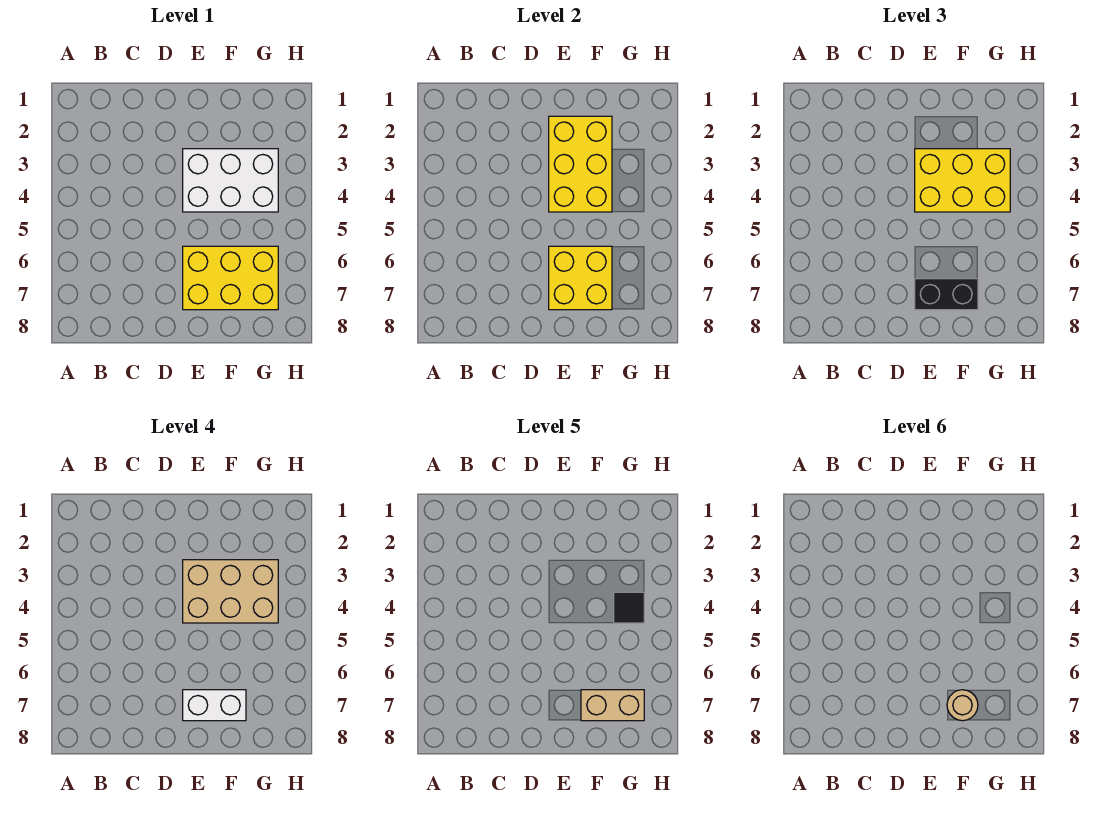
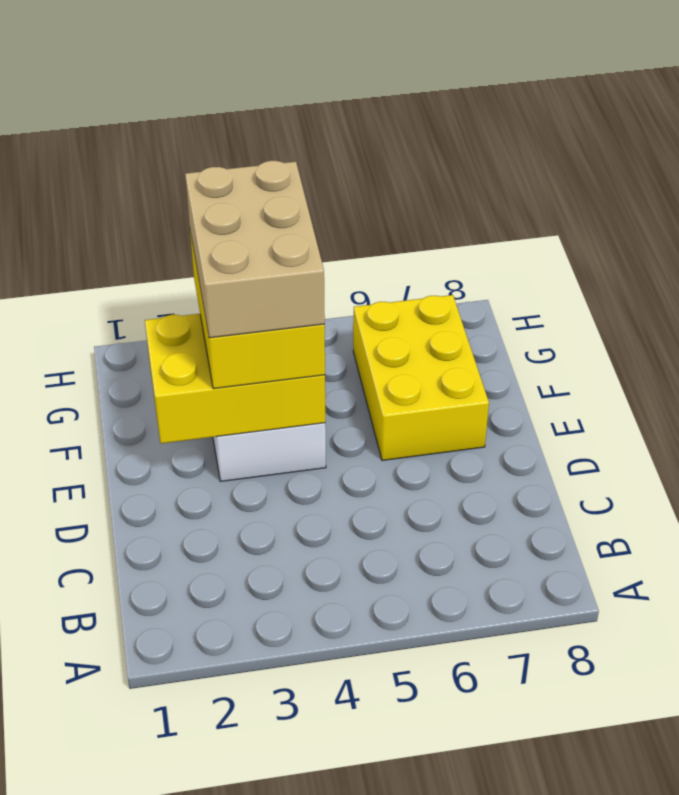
none -> yellow 2x2 brick [549,246,612,310]
none -> black 1x2 brick [915,279,978,310]

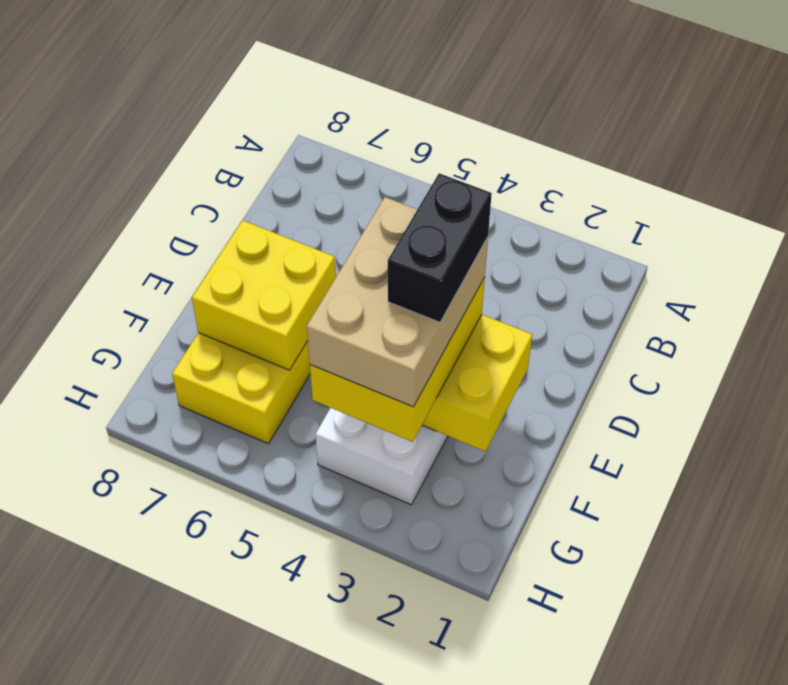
black 1x2 brick [388,173,492,322] -> black 1x2 brick moved to [915,279,978,310]
none -> white 1x2 brick [183,690,246,721]
none -> tan 1x2 brick [581,690,644,721]

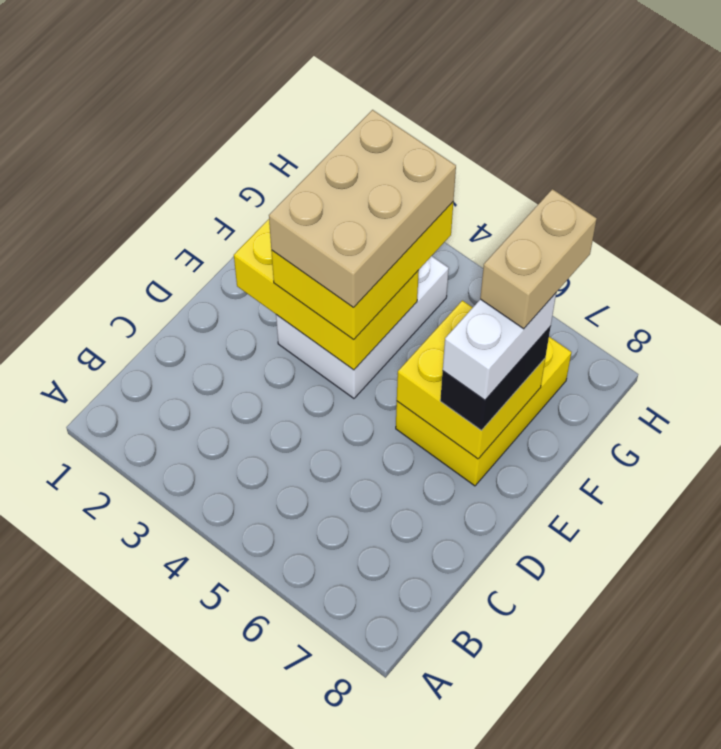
none -> black 1x1 tile [614,592,644,623]
none -> tan 1x1 round brick [947,690,978,721]

